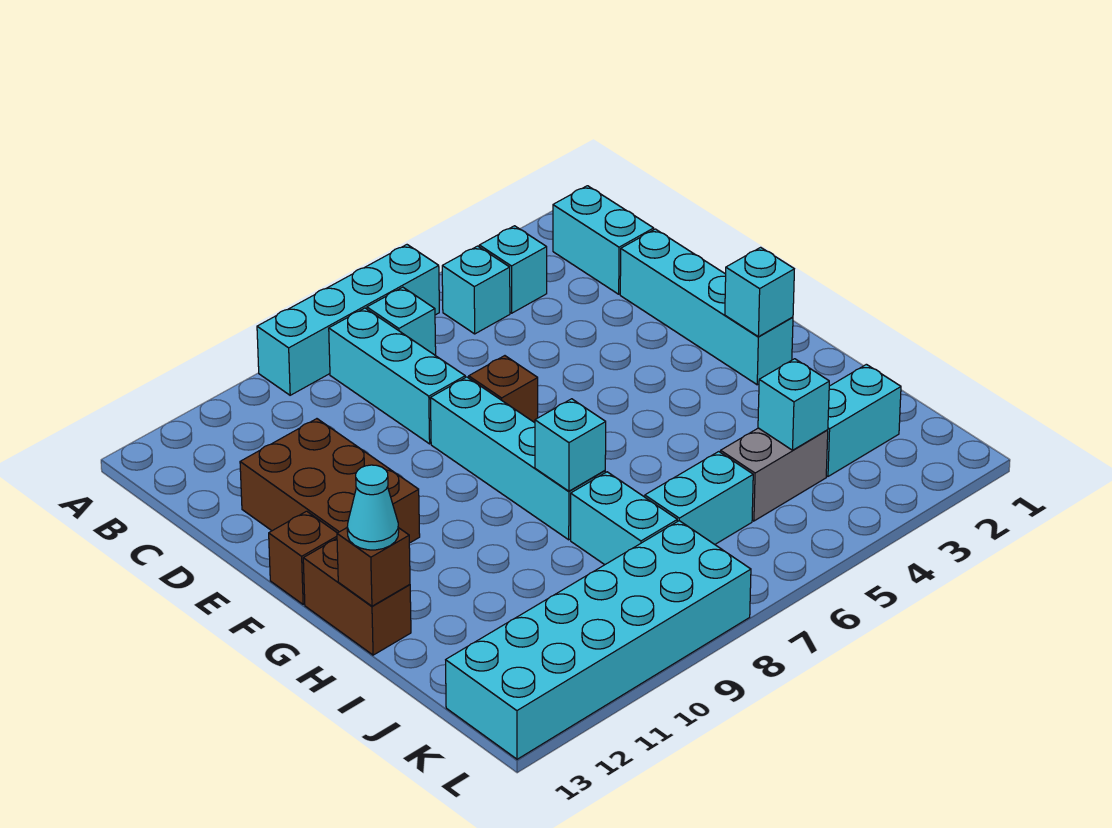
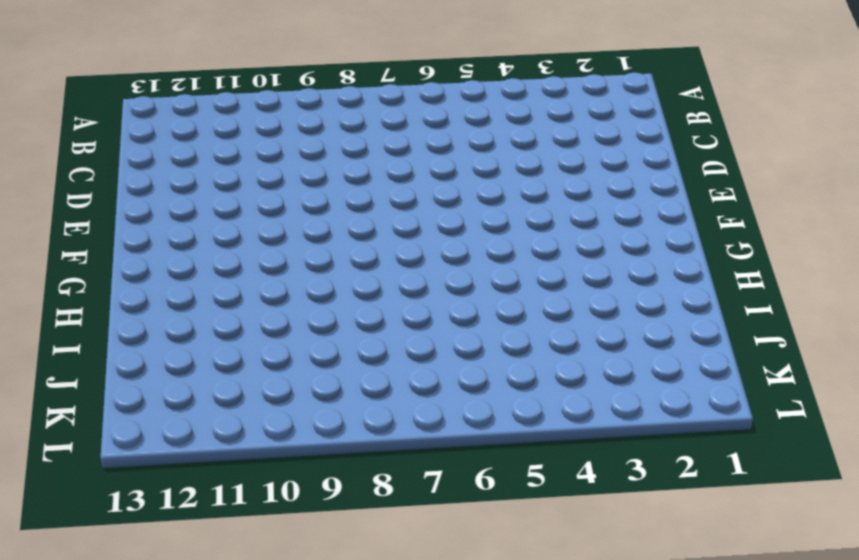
none -> cyan 1x4 brick [257,245,439,395]
none -> cyan 1x2 brick [553,186,654,294]
none -> cyan 1x1 brick [479,226,547,313]

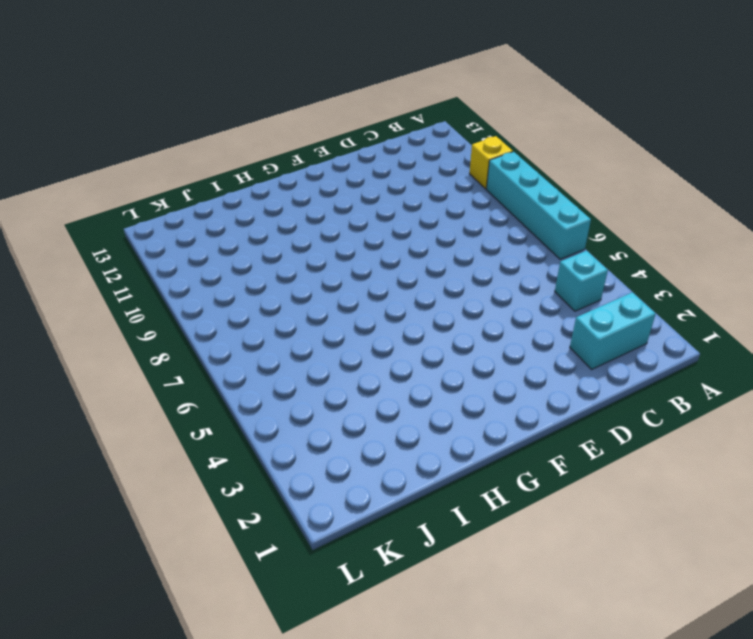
yellow 1x1 brick [470,136,513,189] -> none
none -> cyan 1x1 brick [442,246,510,334]
none -> cyan 1x1 brick [367,287,436,356]
none -> cyan 1x3 brick [329,308,465,444]

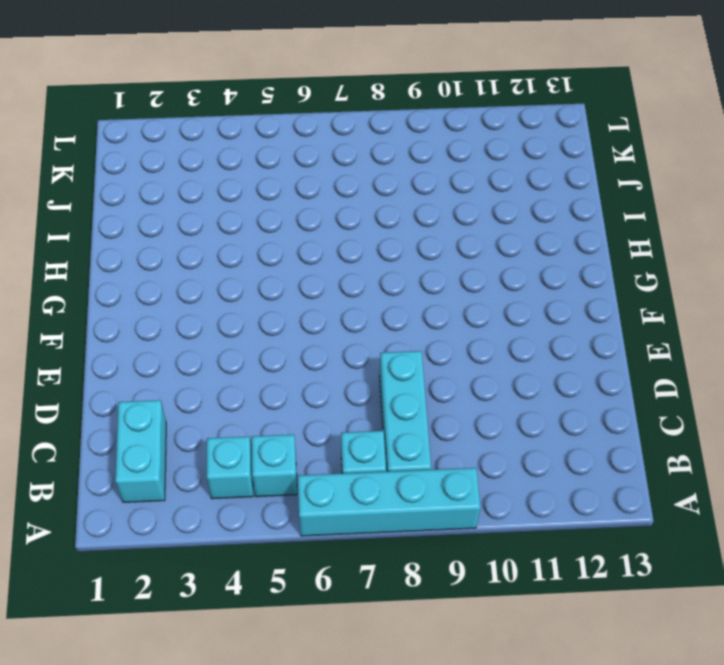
none -> cyan 1x4 brick [620,229,793,385]
none -> brown 2x3 brick [240,419,420,543]
none -> brown 1x1 brick [469,356,538,423]

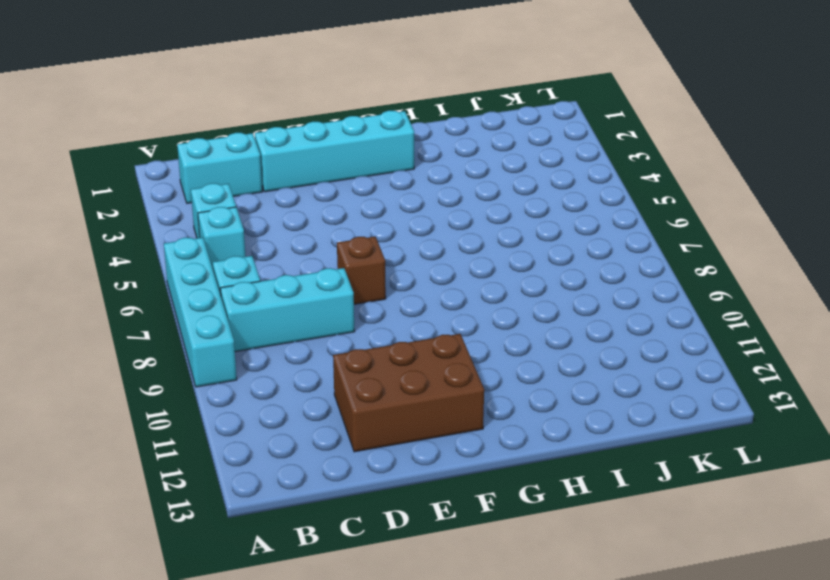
none -> cyan 1x4 brick [430,377,605,540]
none -> brown 1x1 brick [269,511,337,604]
none -> brown 1x2 brick [303,539,411,655]

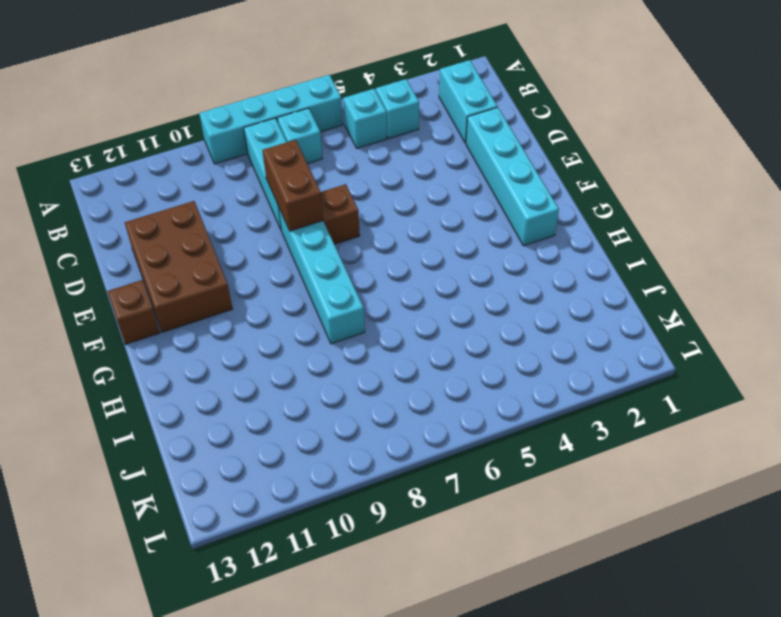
brown 1x2 brick [262,140,323,231] -> brown 1x2 brick moved to [303,539,411,655]
none -> cyan 1x2 brick [571,472,677,565]
none -> cyan 1x2 brick [826,364,901,476]
none -> grey 1x2 brick [721,428,828,521]

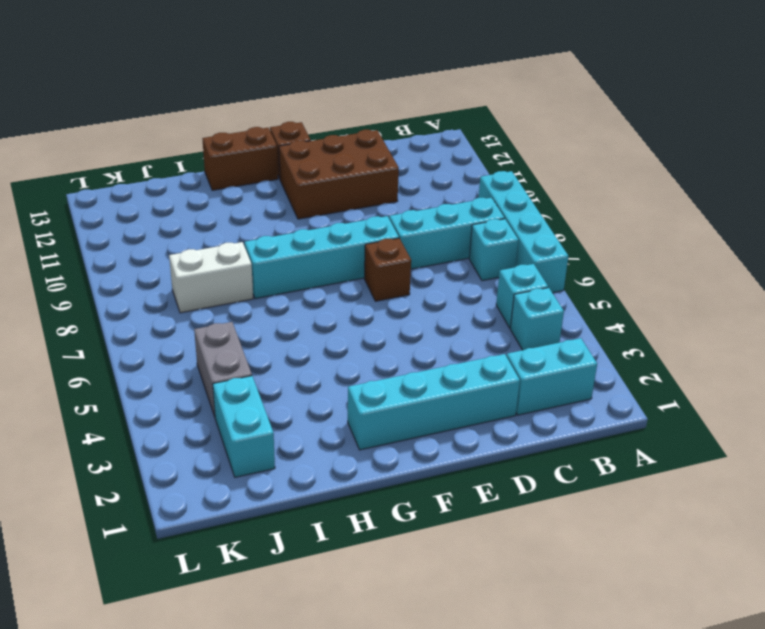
white 1x2 brick [169,242,253,313] -> cyan 1x2 brick [571,472,677,565]
none -> cyan 1x2 brick [645,452,753,544]
none -> cyan 2x6 brick [446,521,751,759]
none -> cyan 1x1 brick [725,247,794,337]

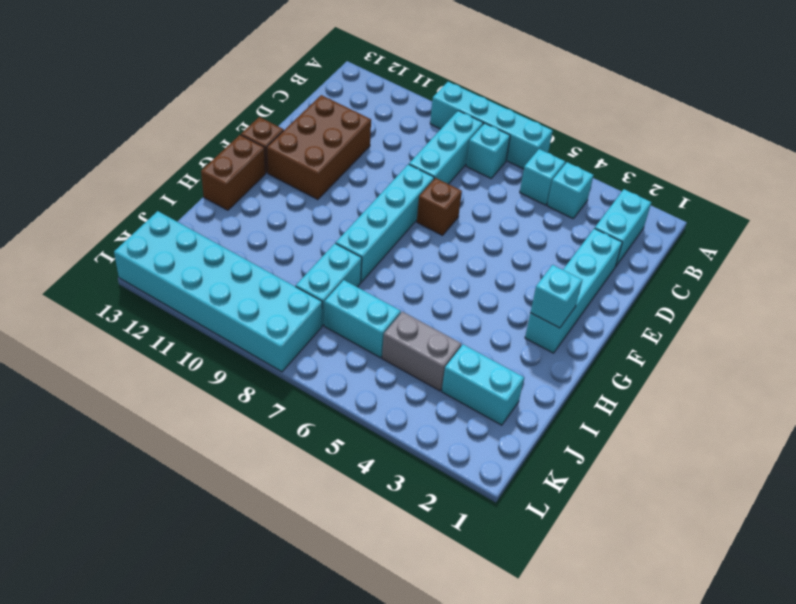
none -> cyan 1x1 brick [535,399,606,491]
none -> brown 1x1 brick [337,528,410,606]
none -> cyan 1x1 brick [758,359,829,450]

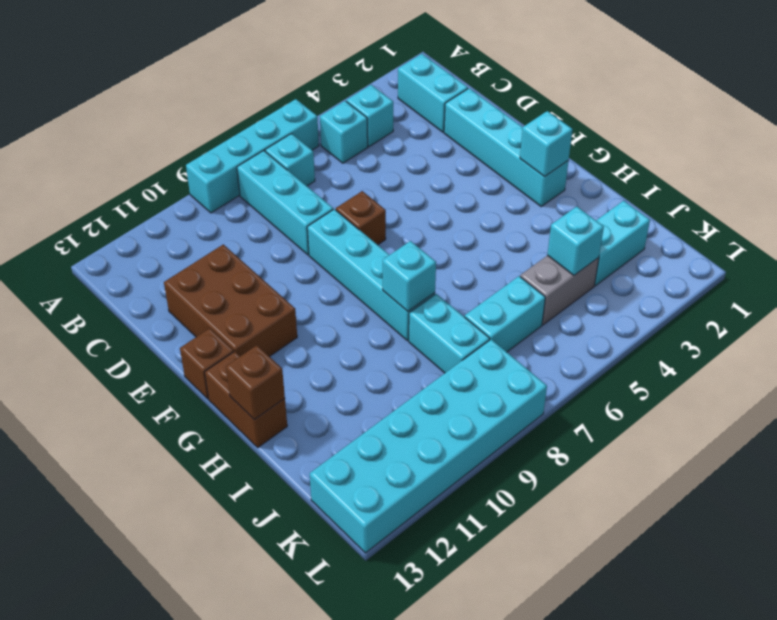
none -> cyan 1x1 cone [347,465,399,550]

